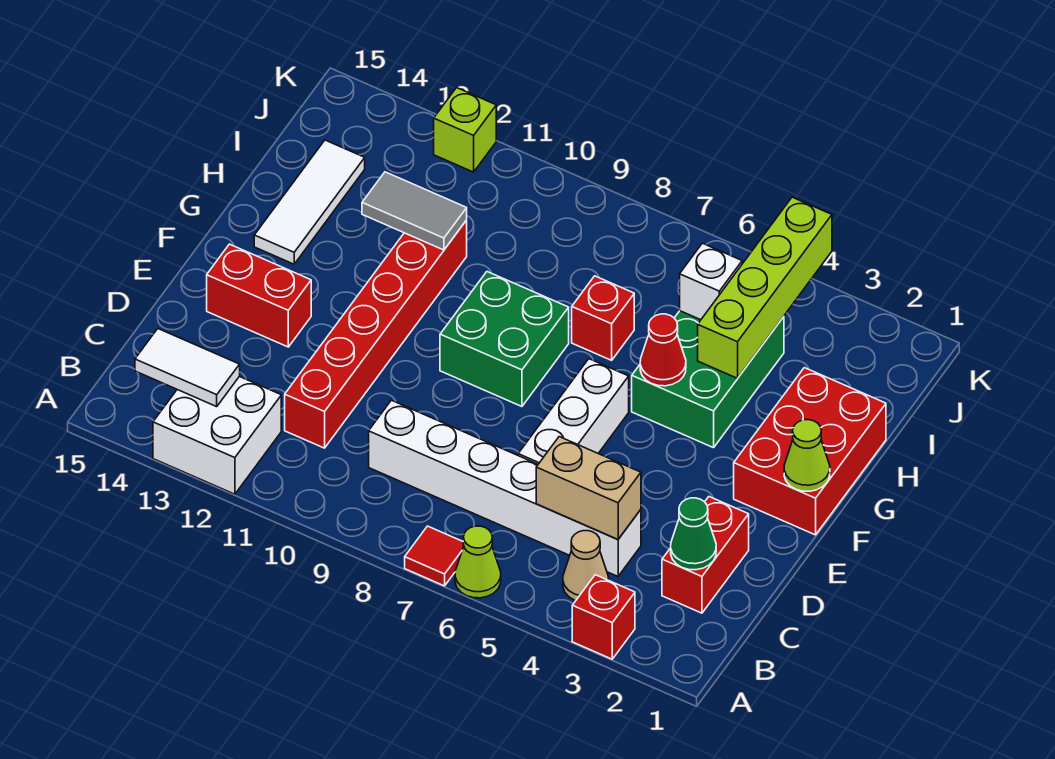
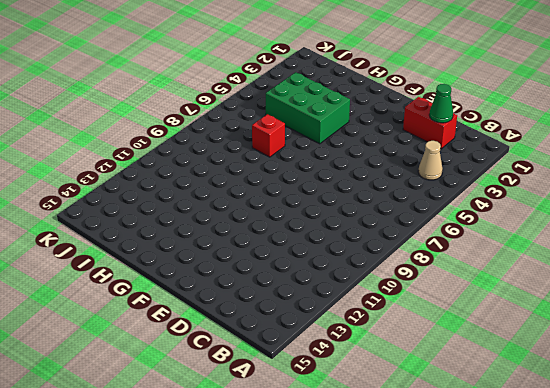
none -> red 1x1 brick [572,575,635,659]
none -> lime 1x1 cone [455,526,501,598]
none -> red 1x1 tile [405,526,464,586]

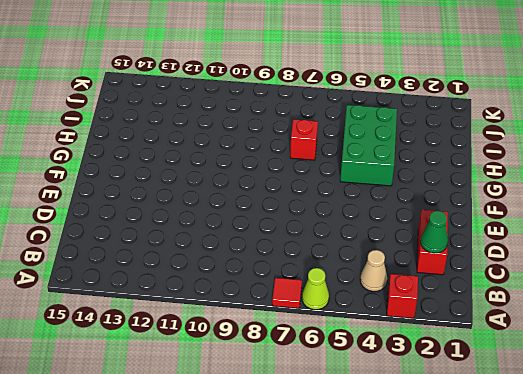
none -> white 2x2 brick [153,376,281,494]
none -> white 1x6 brick [369,400,641,576]
none -> red 1x6 brick [285,220,467,448]

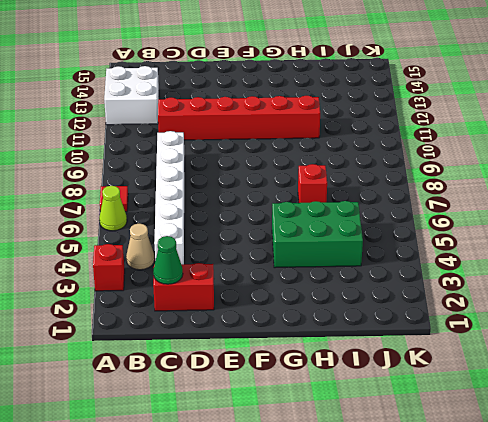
none -> white 1x3 brick [518,359,629,464]
none -> red 1x2 brick [207,244,311,347]
none -> red 2x3 brick [734,368,886,535]

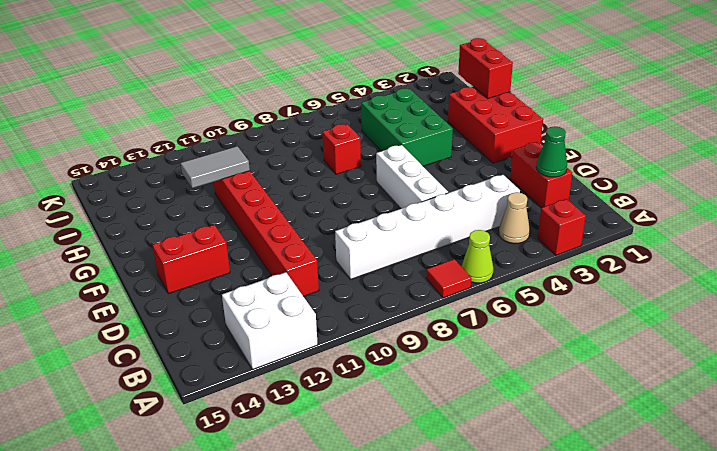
red 1x2 brick [458,38,513,98] -> none
none -> green 2x2 brick [440,272,569,406]
none -> white 1x3 tile [254,140,365,264]
none -> lime 1x1 brick [434,88,496,172]

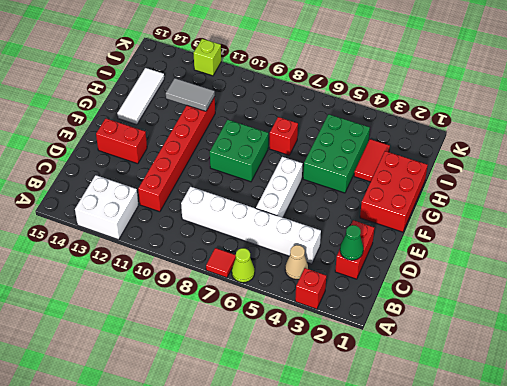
red 1x2 tile [354,139,390,182] -> none
none -> white 1x2 tile [135,329,240,407]
none -> tan 1x2 brick [536,437,641,539]
none -> lime 1x1 cone [784,420,830,491]

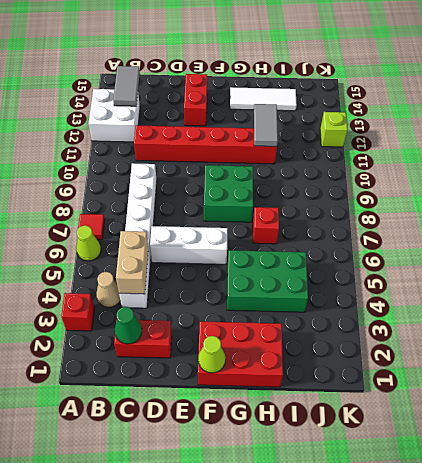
grey 1x2 tile [113,66,140,106] -> white 1x2 tile [135,329,240,407]
none -> red 1x1 cone [640,314,686,386]
none -> lime 1x4 brick [698,197,832,378]
none -> white 1x1 brick [680,243,742,320]

